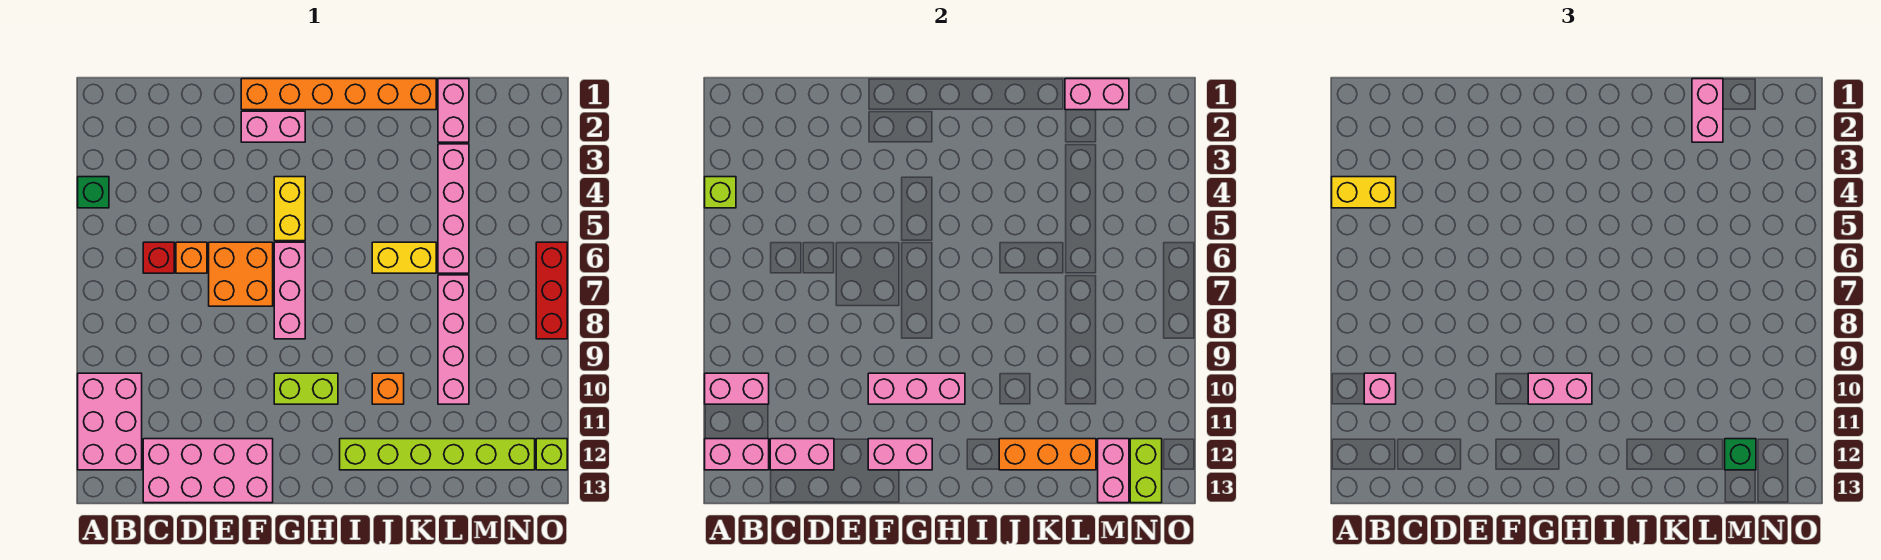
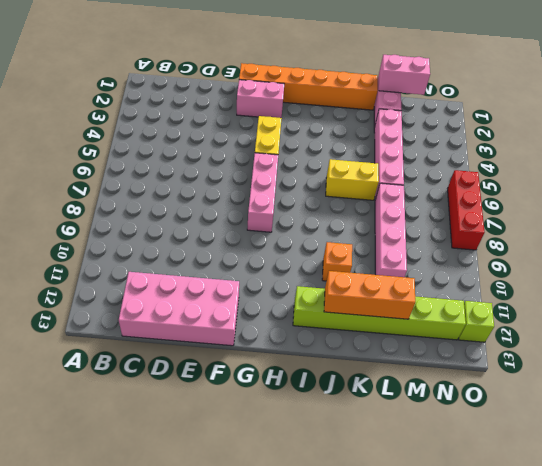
none -> green 1x1 brick [78,177,109,208]
none -> pink 2x3 brick [78,373,142,470]
none -> red 1x1 brick [143,242,174,273]
none -> orange 1x1 brick [176,242,207,273]

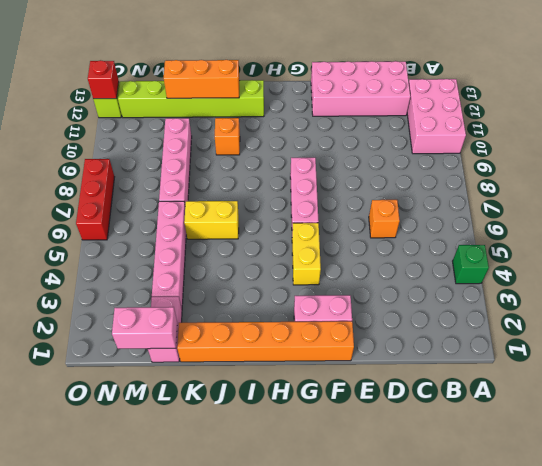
red 1x1 brick [88,60,119,99] -> red 1x1 brick moved to [143,242,174,273]
none -> orange 2x2 brick [209,242,273,306]
none -> lime 1x2 brick [274,373,338,404]
none -> lime 1x1 brick [705,177,736,208]
none -> pink 1x2 brick [705,373,769,404]

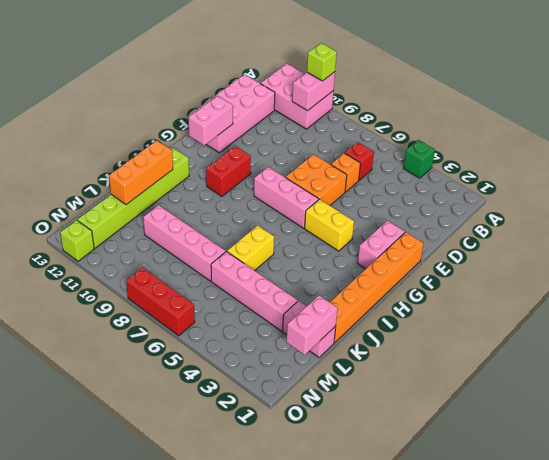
lime 1x1 brick [307,43,337,81] -> lime 1x1 brick moved to [705,177,736,208]
red 1x2 brick [206,146,251,196] -> lime 1x2 brick [274,373,338,404]
none -> orange 1x1 brick [372,373,404,404]
none -> pink 1x2 brick [705,439,769,470]
none -> pink 1x2 brick [770,439,834,470]
none -> pink 1x3 brick [868,373,965,404]

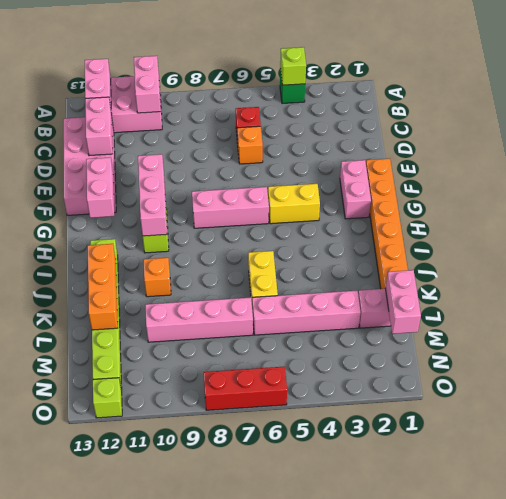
none -> orange 2x2 brick [209,242,273,306]
none -> pink 1x2 brick [1098,439,1129,503]
none -> lime 1x2 brick [1130,439,1162,503]
none -> yellow 1x2 brick [1332,177,1396,208]

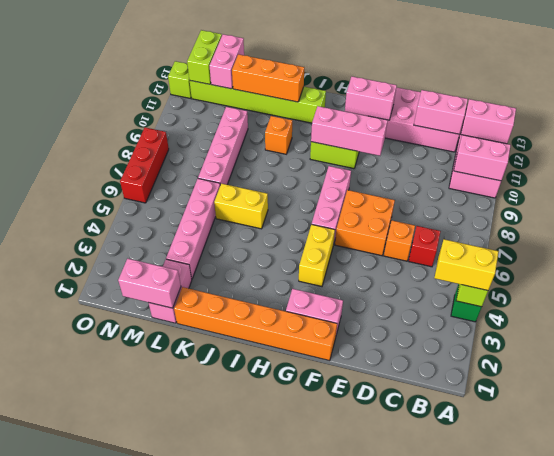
none -> pink 1x1 brick [1364,373,1396,404]
none -> pink 1x2 brick [1528,373,1592,404]
none -> pink 1x2 brick [1692,79,1723,142]
none -> green 1x1 brick [1725,439,1756,470]

